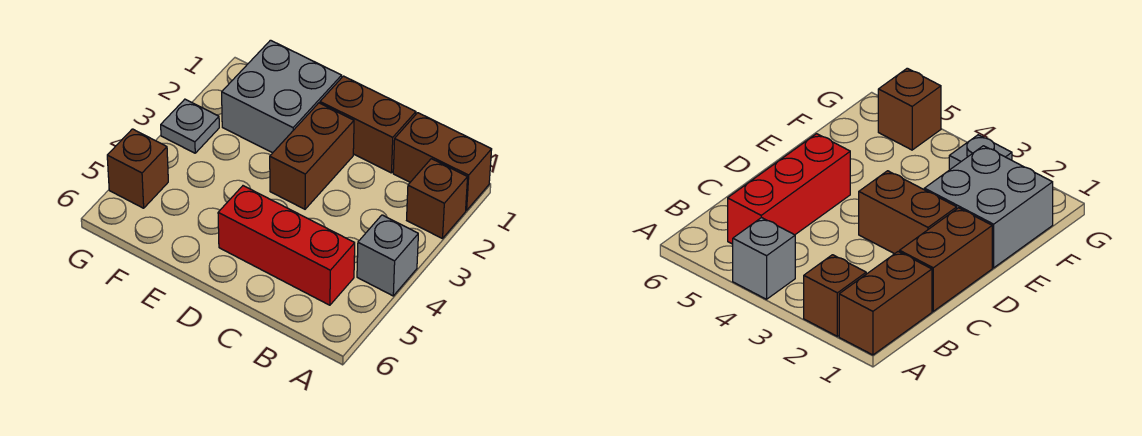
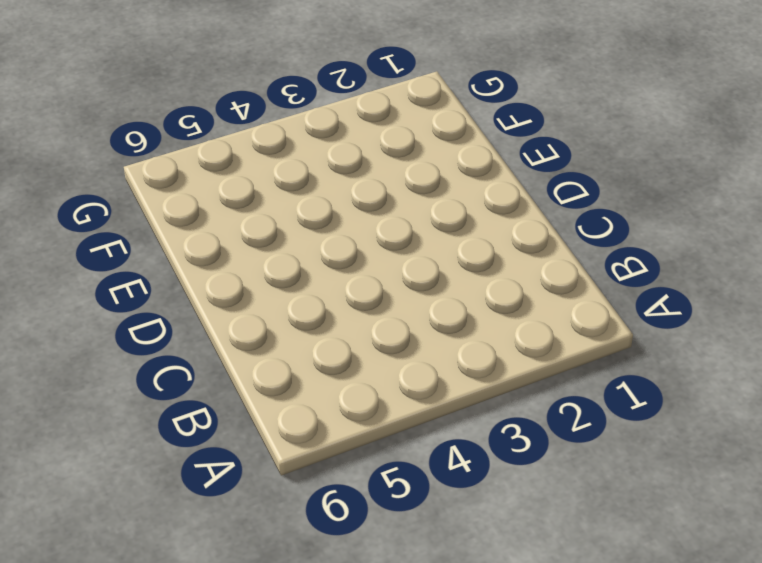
none -> brown 1x2 brick [393,113,492,210]
none -> brown 1x1 brick [407,159,468,239]

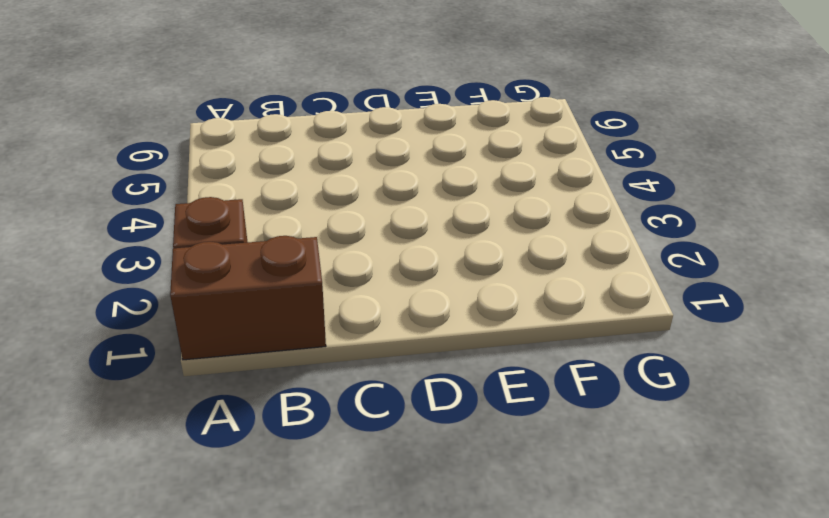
none -> grey 1x1 brick [357,215,418,296]
none -> red 1x3 brick [218,186,355,305]

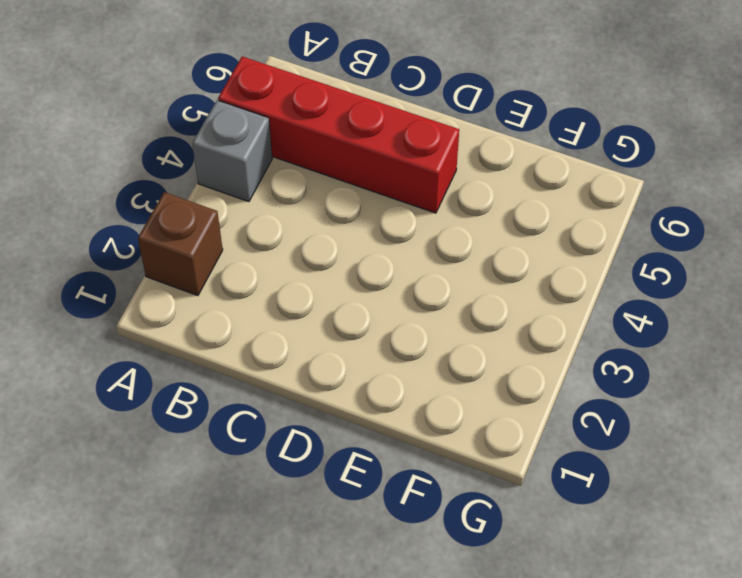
red 1x4 brick [218,57,459,213] -> red 1x3 brick [218,186,355,305]
none -> brown 1x2 brick [393,113,492,210]
none -> brown 1x2 brick [320,76,416,173]

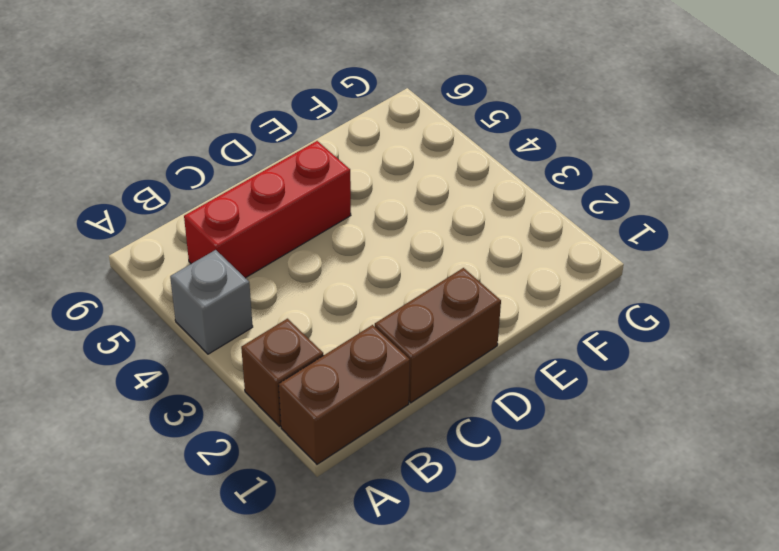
none -> brown 1x2 brick [270,103,354,209]
none -> grey 2x2 brick [222,40,342,153]

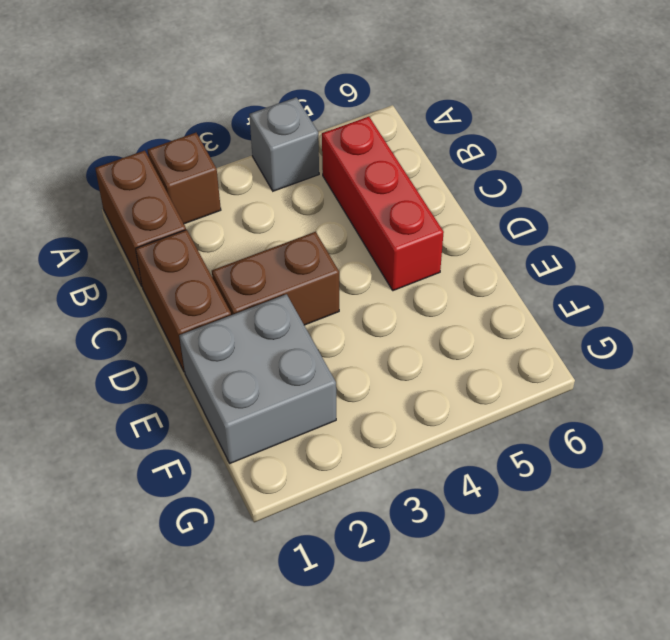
none -> grey 1x1 plate [161,99,219,153]
none -> brown 1x1 brick [107,129,168,208]

